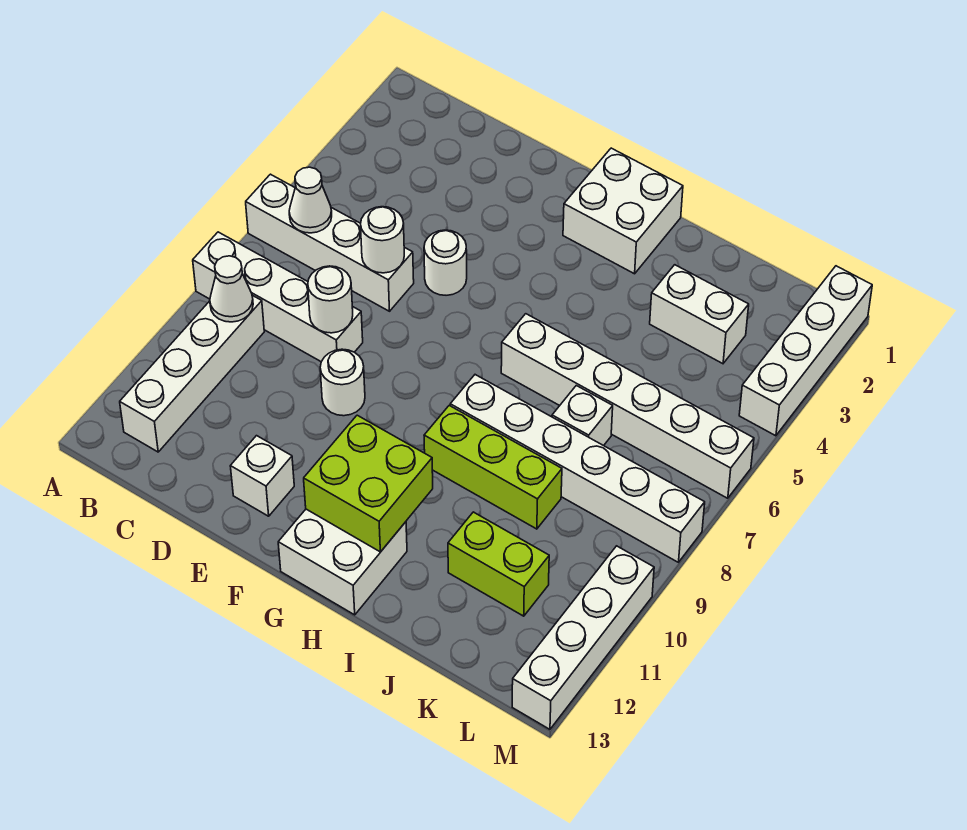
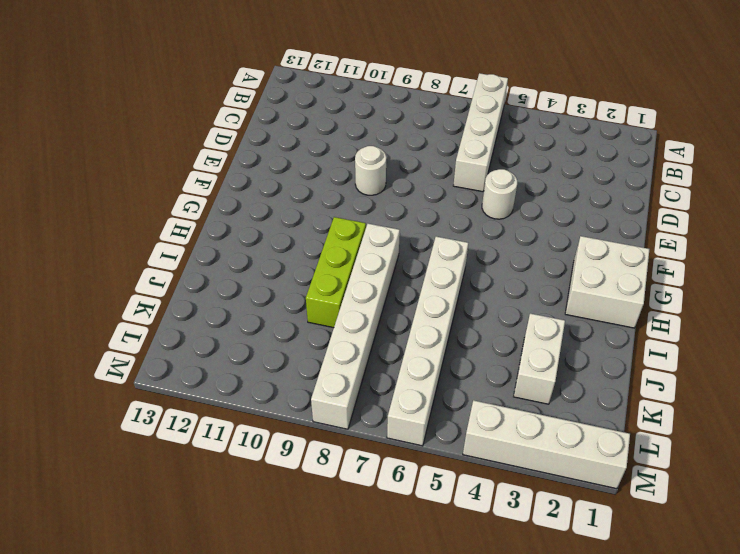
none -> white 1x4 brick [193,232,363,362]
none -> white 1x4 brick [120,295,264,452]
none -> white 1x1 brick [230,436,294,516]

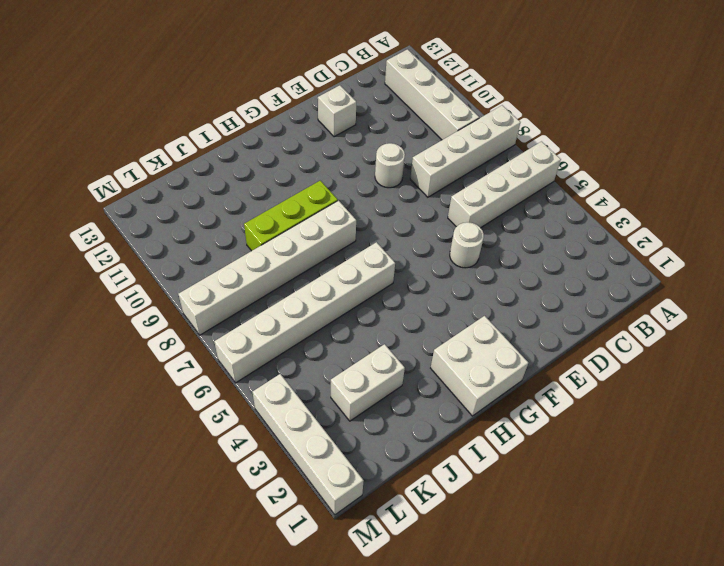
none -> white 2x2 brick [278,509,407,615]
none -> white 1x1 brick [552,386,613,446]
none -> lime 1x2 brick [448,512,549,616]

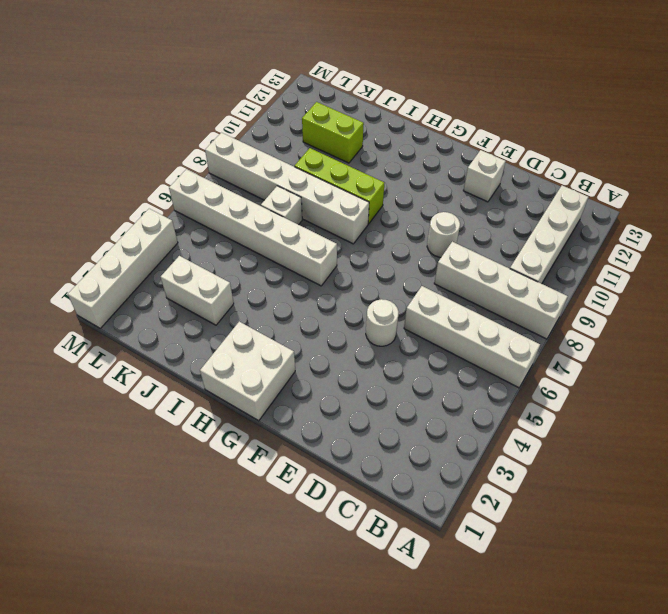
none -> white 2x2 brick [278,509,407,615]
none -> white 1x4 brick [512,546,654,729]
none -> white 1x1 cone [289,167,332,233]

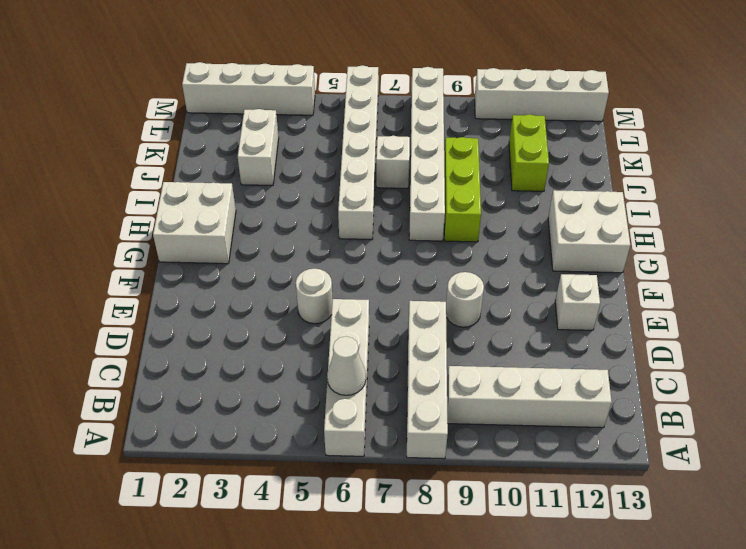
none -> white 1x1 cone [210,256,253,322]
none -> white 1x1 round brick [361,207,404,273]
none -> white 1x1 round brick [308,266,353,333]

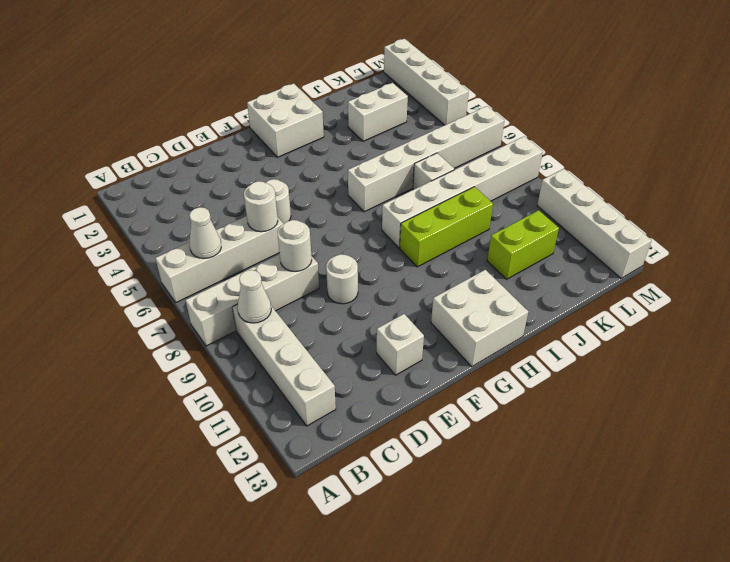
none -> lime 2x2 brick [304,415,433,552]

